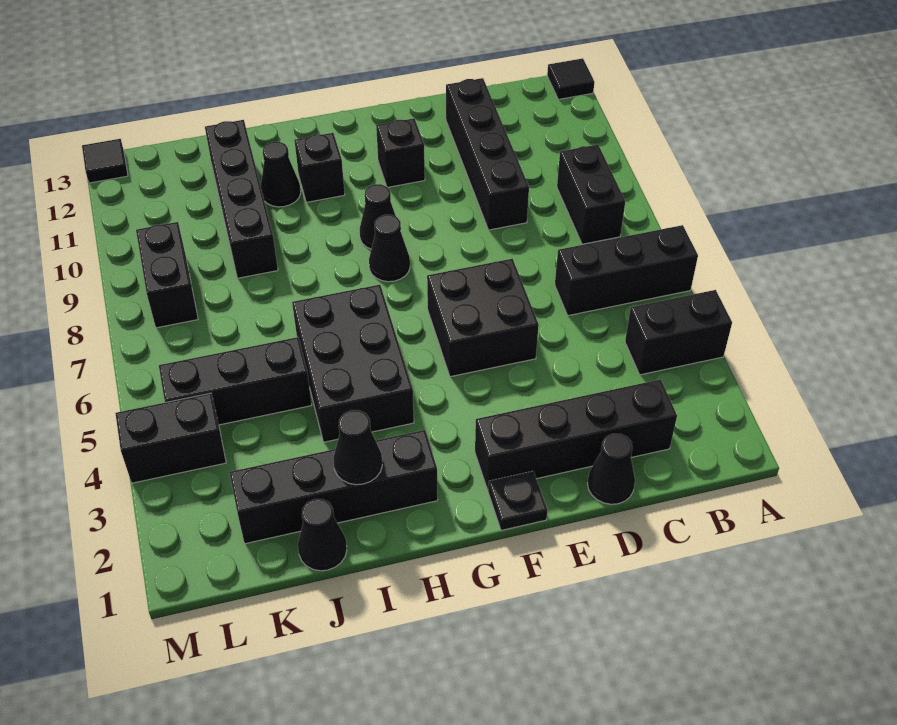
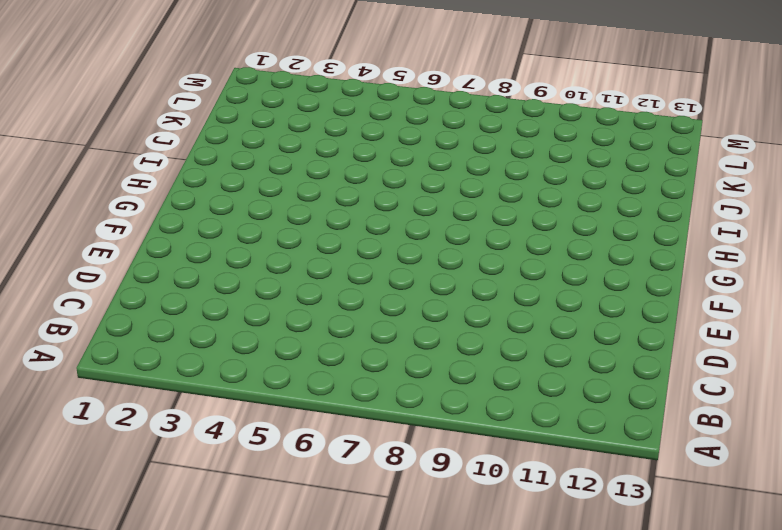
none -> black 1x2 brick [625,290,732,375]
none -> black 1x3 brick [555,225,698,316]
none -> black 1x1 tile [547,58,594,99]

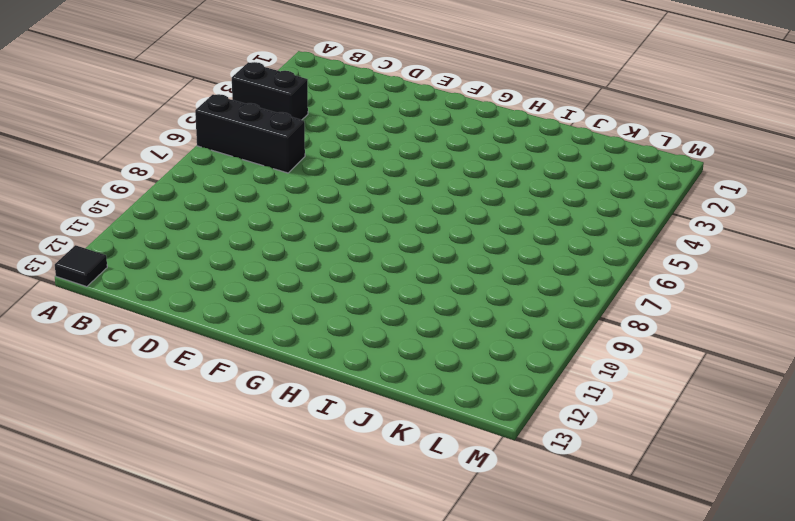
none -> black 1x2 brick [557,145,625,244]
none -> black 1x4 brick [475,379,677,490]
none -> black 1x1 cone [587,434,635,504]

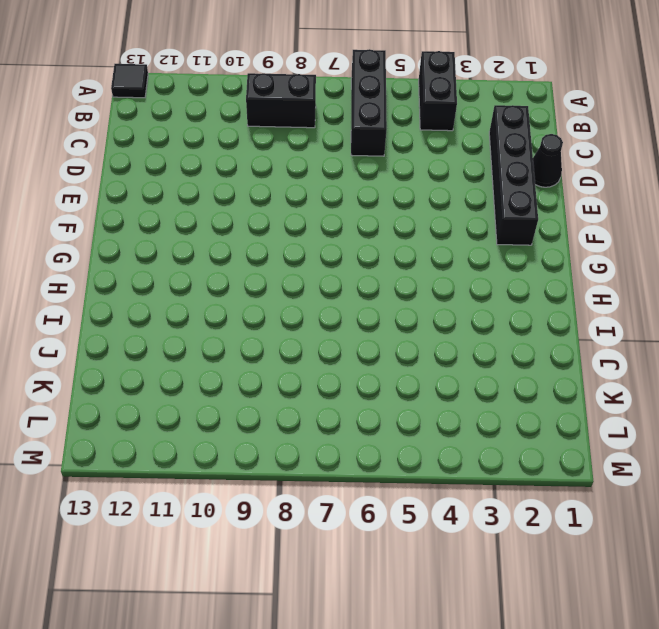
none -> black 1x4 brick [446,78,529,230]
none -> black 2x2 brick [427,259,539,377]
none -> black 1x1 plate [488,471,547,530]

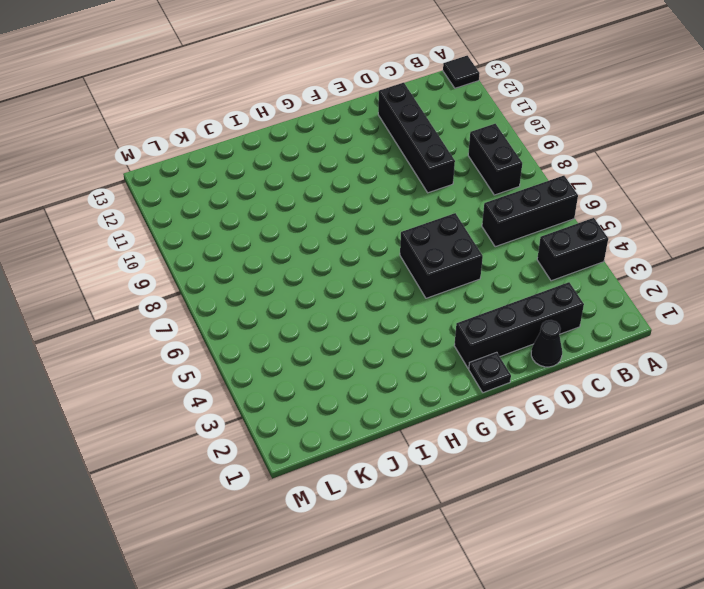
none -> black 1x1 brick [376,118,425,187]
none -> black 1x1 cone [369,215,410,282]
none -> black 1x1 cone [360,184,396,249]

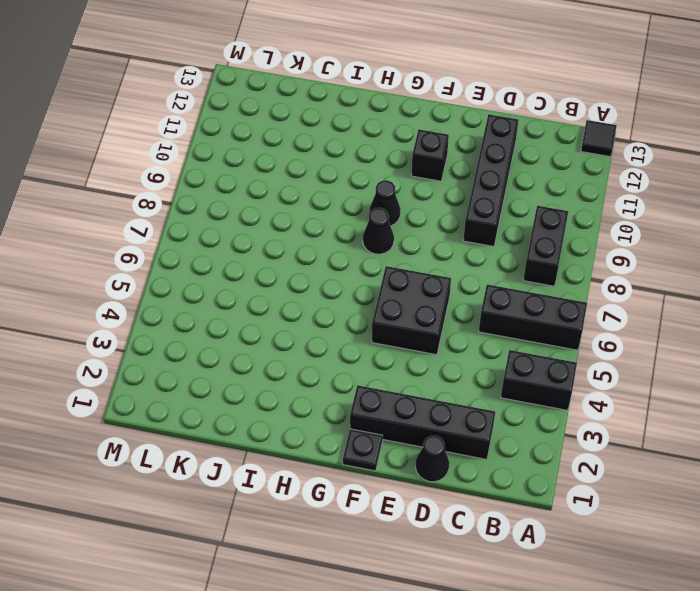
none -> black 1x4 brick [229,430,438,544]
none -> black 2x3 brick [292,285,414,442]
none -> black 1x1 brick [294,133,345,202]

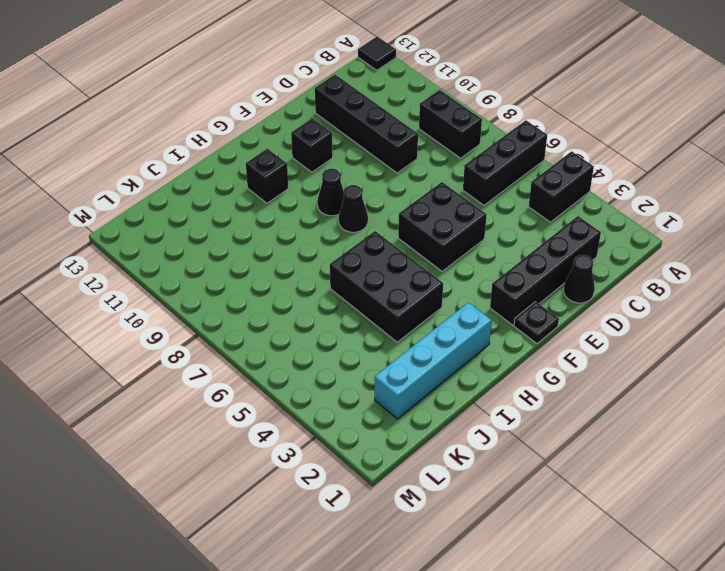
cyan 1x4 brick [375,302,492,419] -> black 1x4 brick [229,430,438,544]
none -> black 1x1 cone [261,142,301,207]
none -> black 1x1 cone [298,499,347,571]
none -> black 1x3 brick [159,337,312,425]

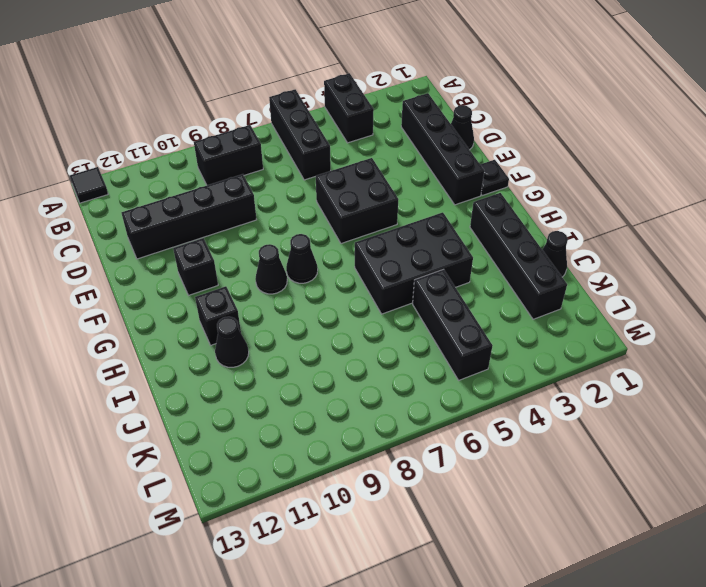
none -> black 1x4 brick [205,120,278,278]
none -> black 1x2 brick [115,393,226,483]
none -> black 1x2 brick [136,222,198,328]

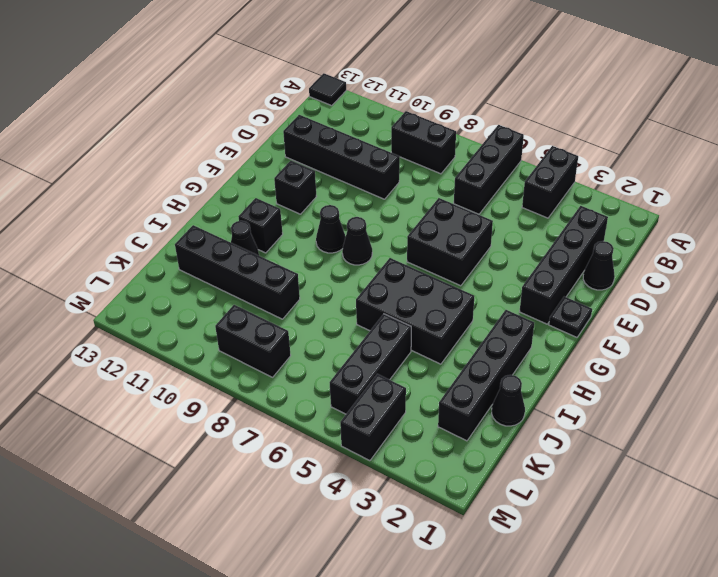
none -> black 1x1 tile [82,139,128,183]
none -> black 1x1 cone [333,410,382,485]

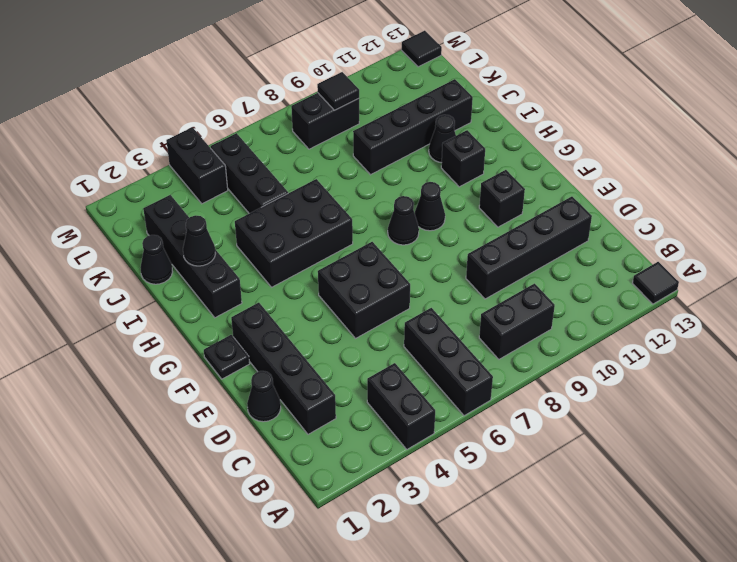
black 1x1 tile [317,72,359,110] -> none

